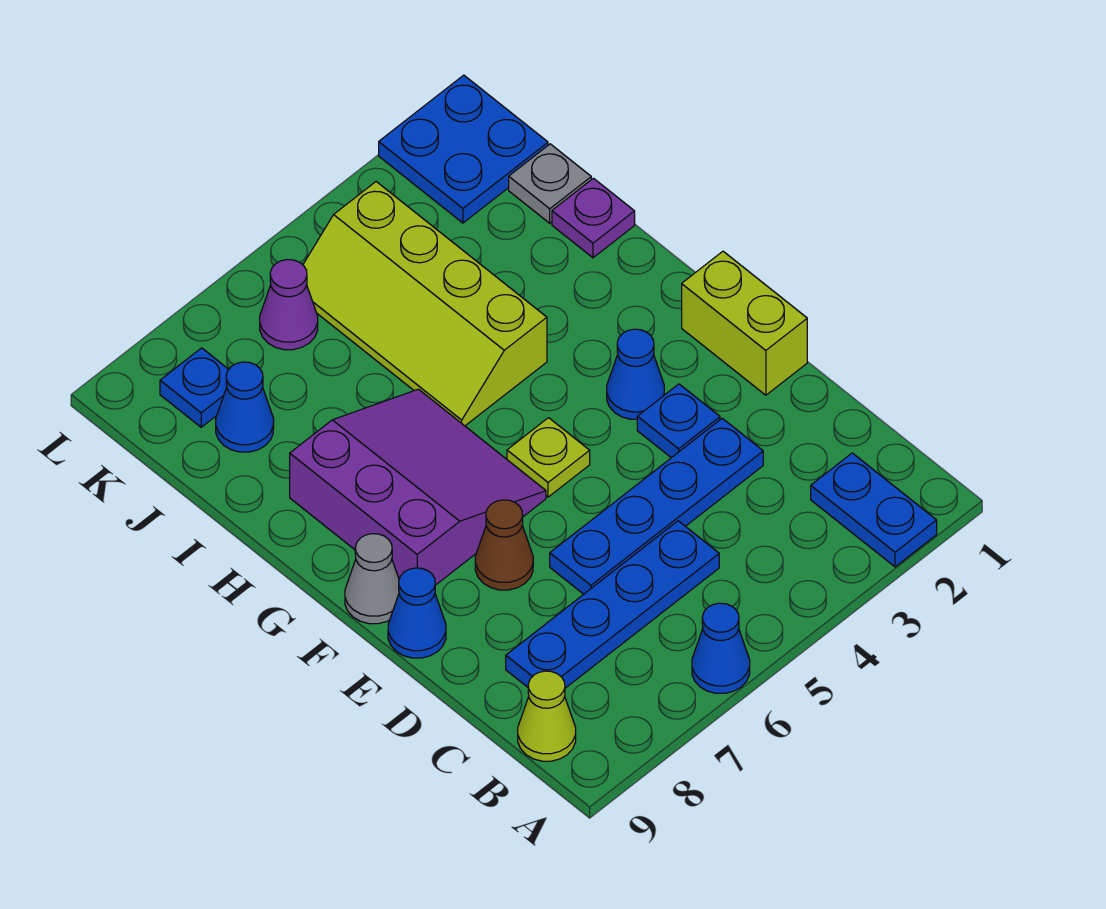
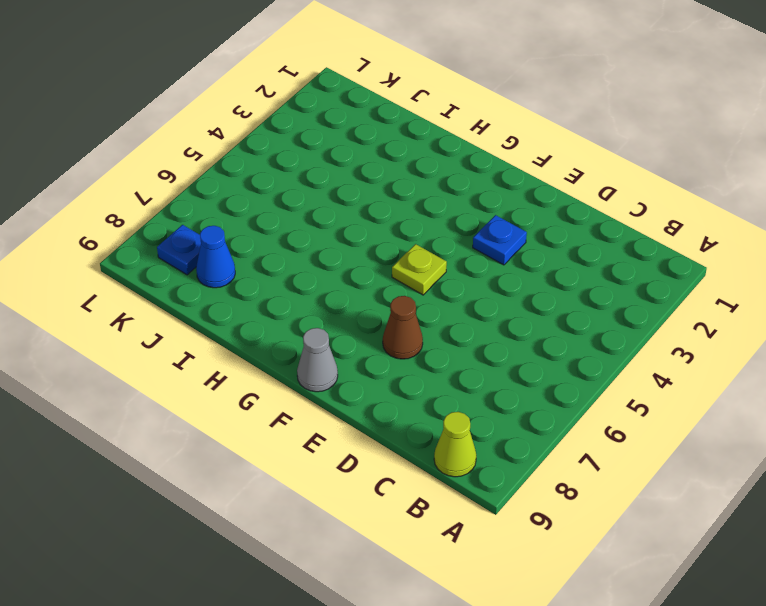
none -> blue 1x2 plate [811,453,937,567]
none -> blue 1x1 cone [692,603,750,693]
none -> blue 1x4 plate [506,521,719,688]

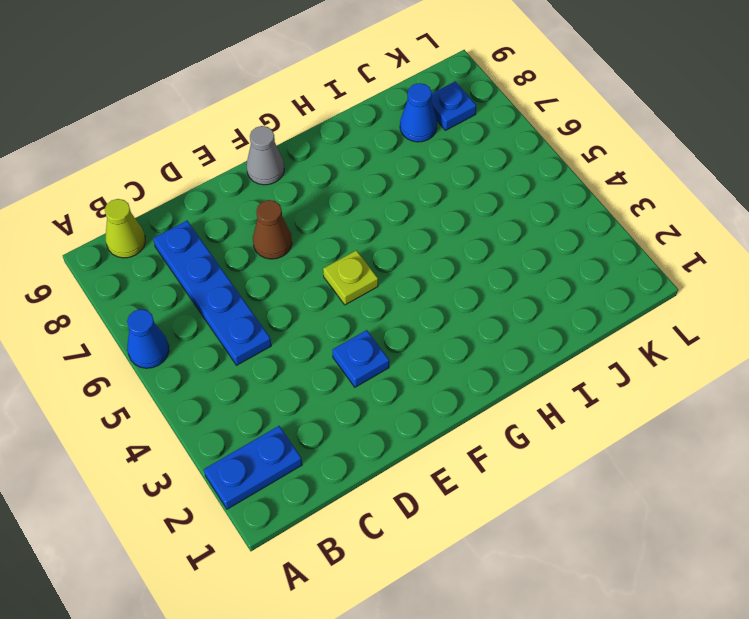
none -> blue 1x4 plate [550,418,763,594]
none -> lime 1x2 brick [682,251,807,395]
none -> blue 1x1 cone [388,568,446,658]

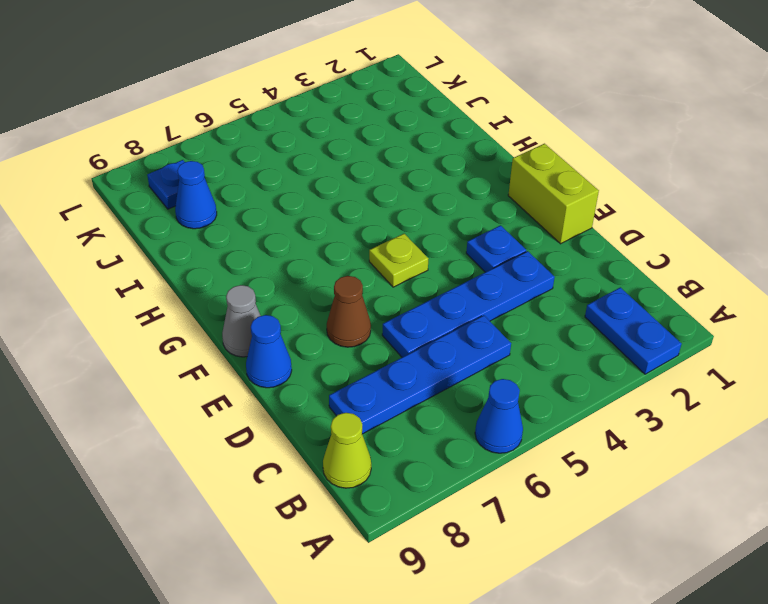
none -> blue 1x1 cone [607,329,664,419]
none -> purple 3x3 slope [290,389,546,585]
none -> lime 2x4 slope [303,182,547,426]

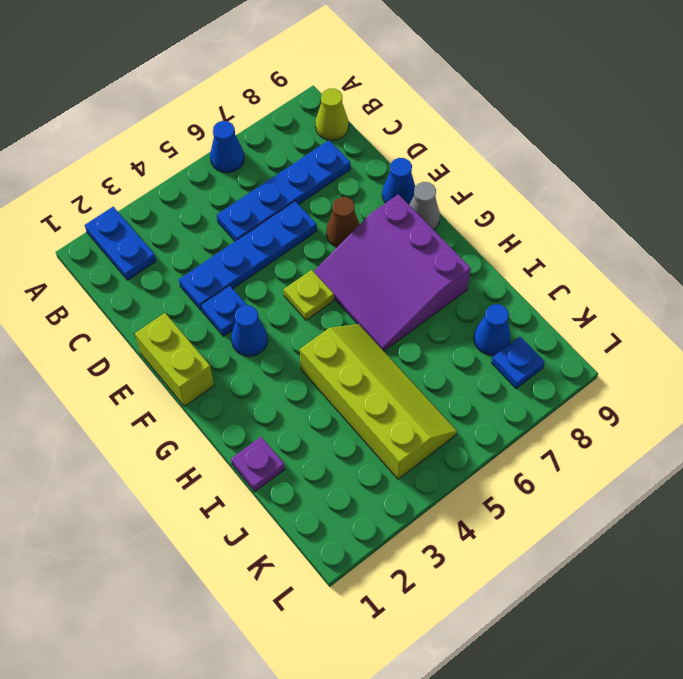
none -> grey 1x1 plate [509,144,591,223]
none -> blue 2x2 plate [379,75,548,223]
none -> purple 1x1 cone [260,260,318,350]

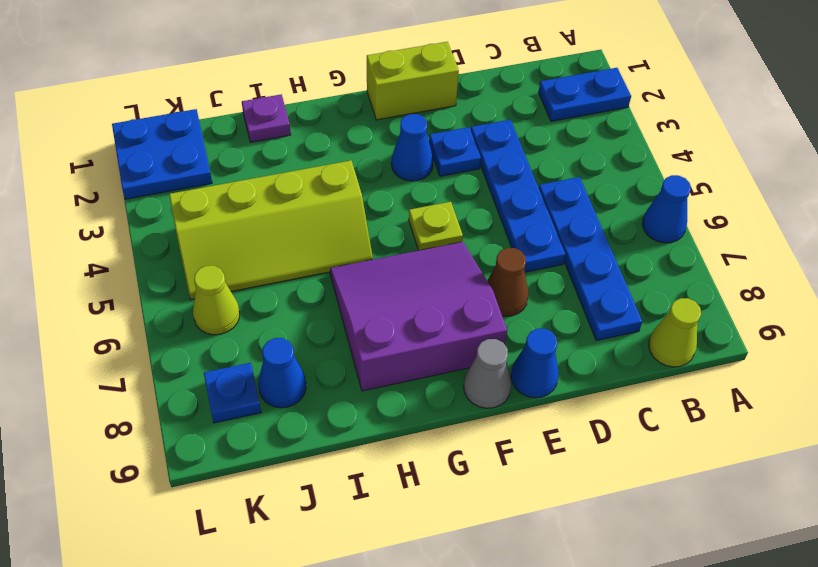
lime 1x1 cone [193,266,240,335] -> purple 1x1 cone [260,260,318,350]
none -> grey 1x1 plate [509,144,591,223]

